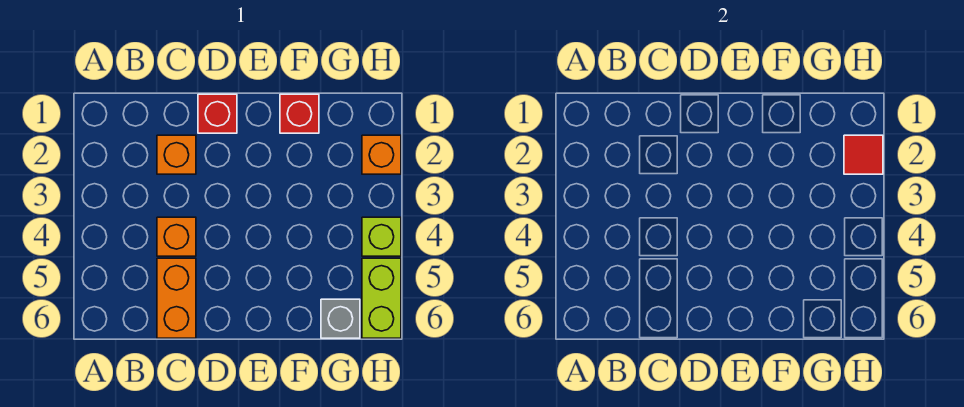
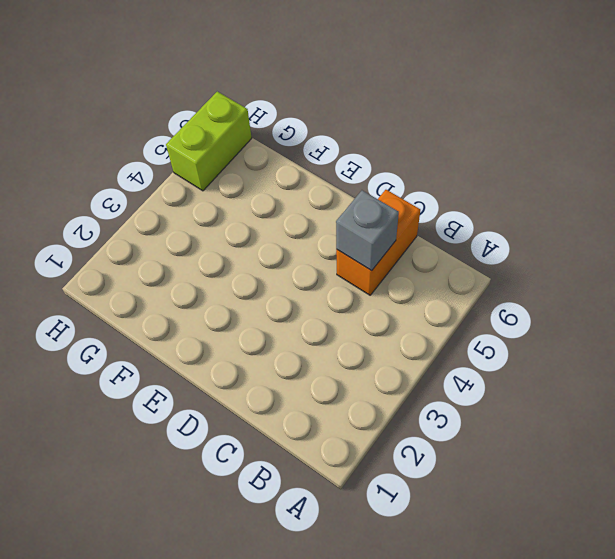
grey 1x1 brick [336,190,399,271] -> grey 1x1 brick moved to [321,299,360,338]
none -> orange 1x1 brick [157,135,196,174]
none -> orange 1x1 brick [157,217,196,256]

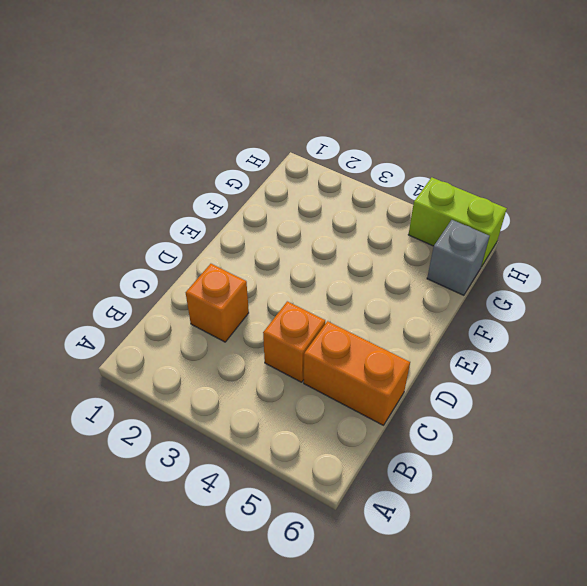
none -> red 1x1 brick [198,94,237,133]
none -> red 1x1 brick [280,94,319,133]

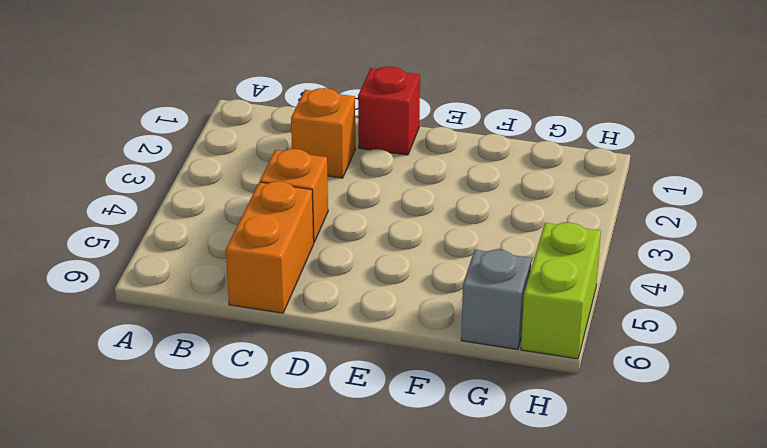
none -> red 1x1 brick [280,94,319,133]
none -> orange 1x1 brick [362,135,401,174]

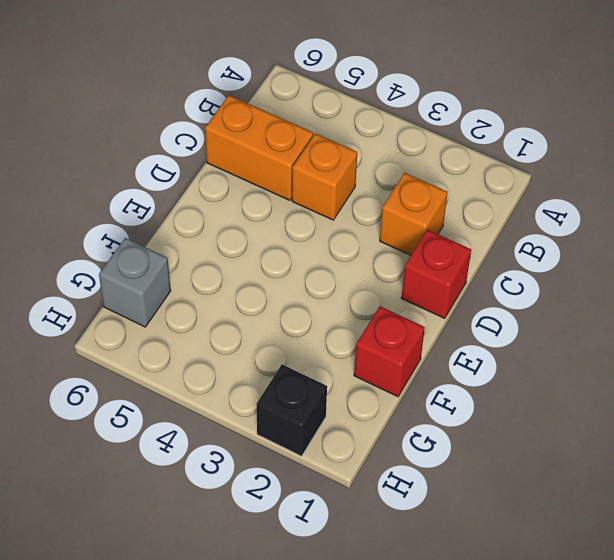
black 1x1 brick [257,364,327,456] -> orange 1x1 brick [362,135,401,174]
none -> lime 1x1 brick [362,217,401,256]
none -> lime 1x2 brick [362,258,401,338]

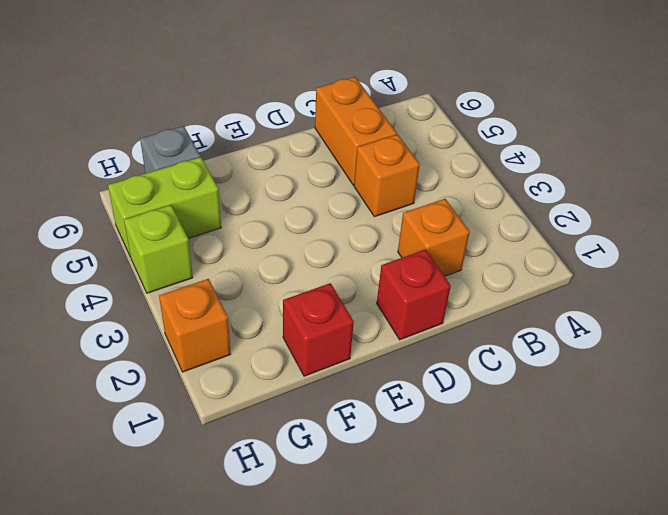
lime 1x2 brick [108,157,221,257] -> lime 1x2 brick turned to [362,258,401,338]
none -> red 1x1 tile [844,135,883,174]

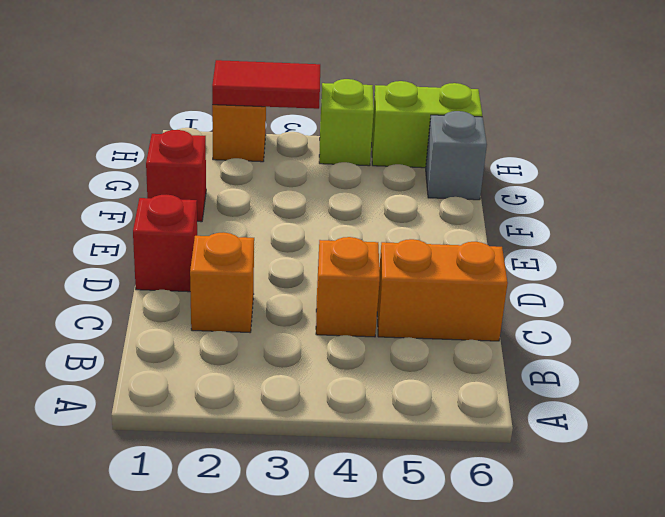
red 1x2 tile [212,60,320,109] -> red 1x1 tile [844,135,883,174]

